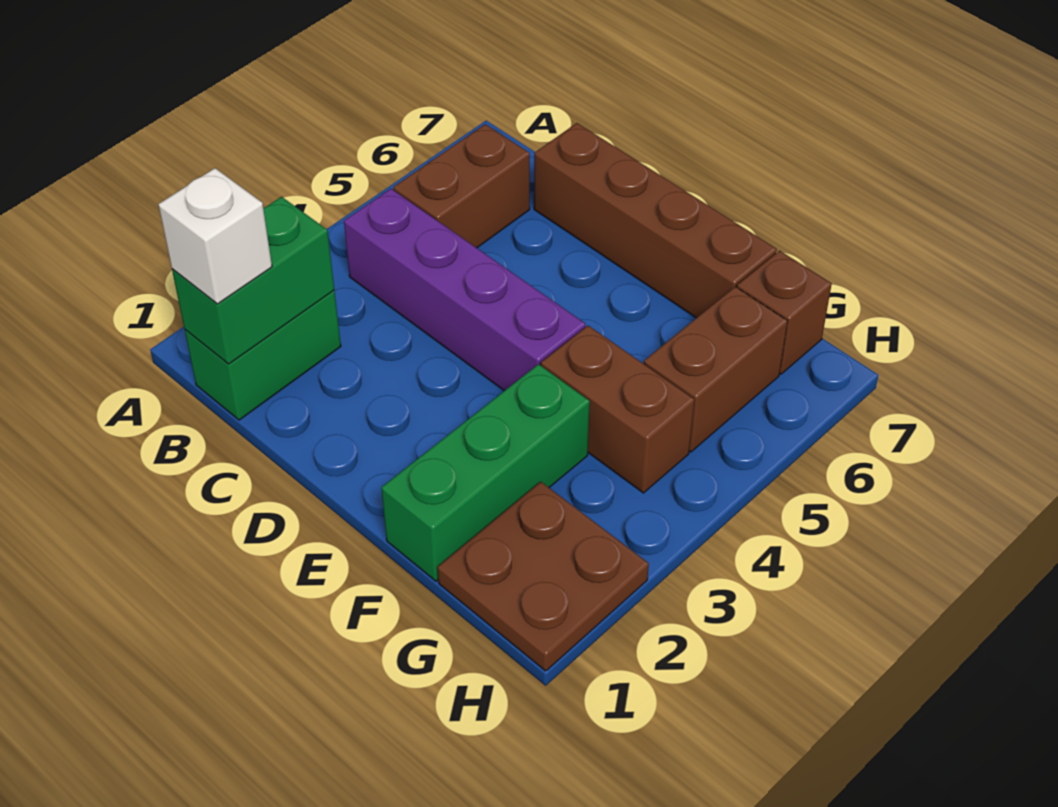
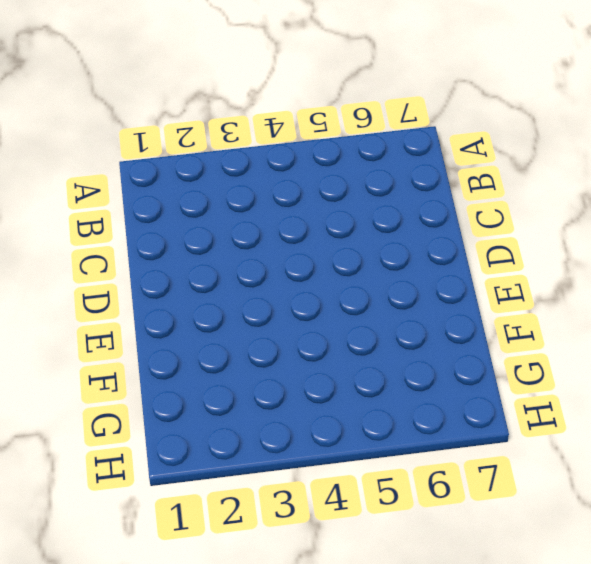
none -> green 1x2 brick [185,291,341,420]
none -> purple 1x4 brick [344,189,586,391]

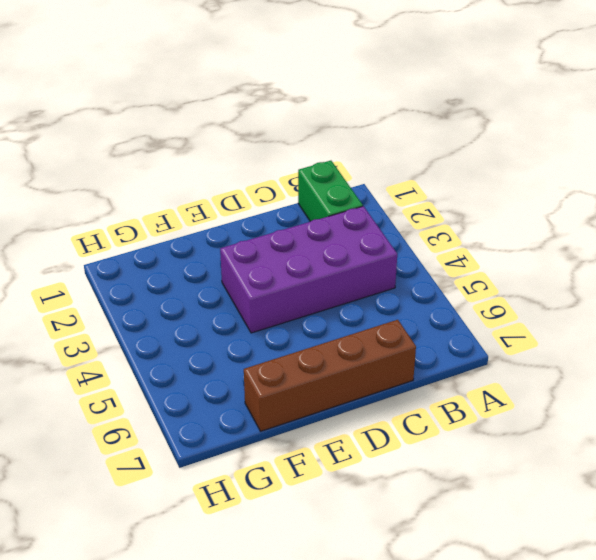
purple 2x4 brick [220,206,397,333] -> purple 1x4 brick [344,189,586,391]
none -> brown 1x2 brick [393,124,530,248]
none -> green 1x3 brick [381,364,590,581]

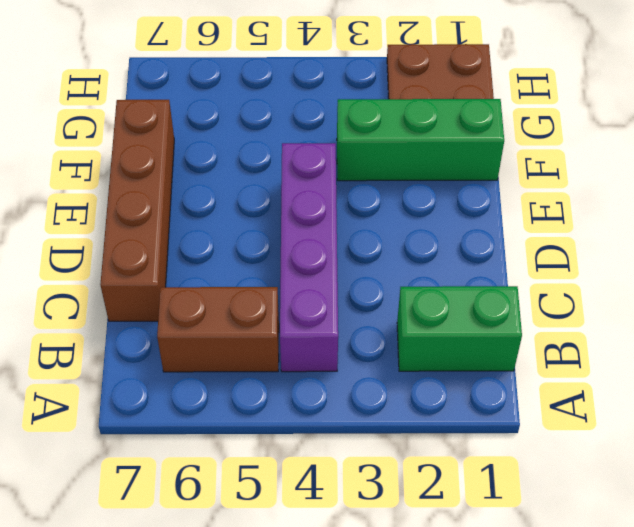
none -> brown 1x2 brick [541,326,694,493]
none -> brown 1x2 brick [644,287,788,452]

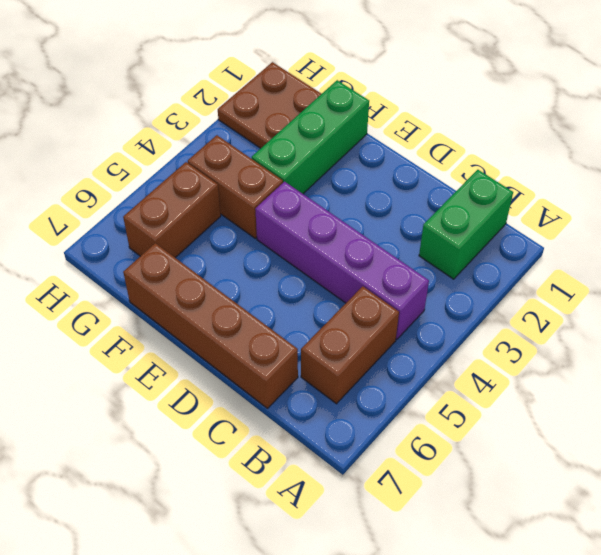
none -> brown 1x1 brick [737,251,832,374]
none -> green 1x2 brick [172,197,334,364]

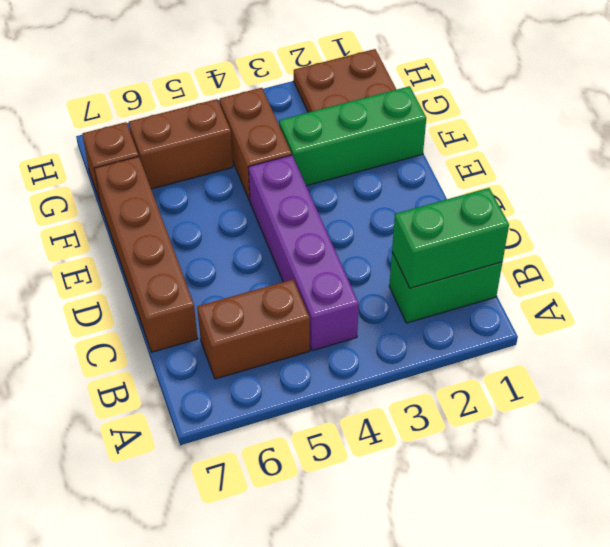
none -> white 1x1 brick [158,168,272,304]

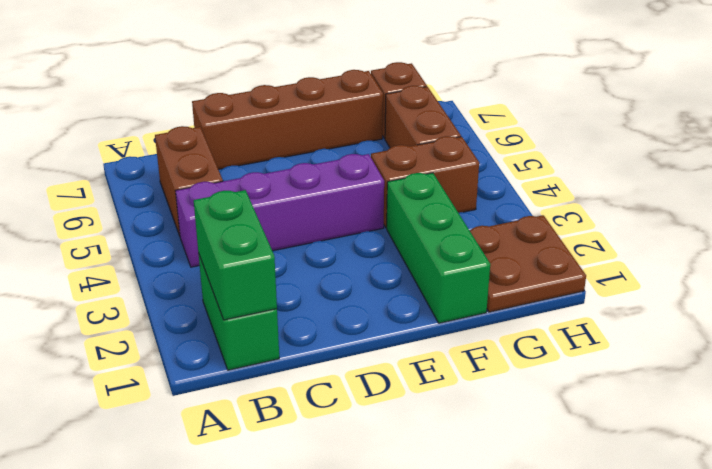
none -> white 1x1 brick [158,168,272,304]

